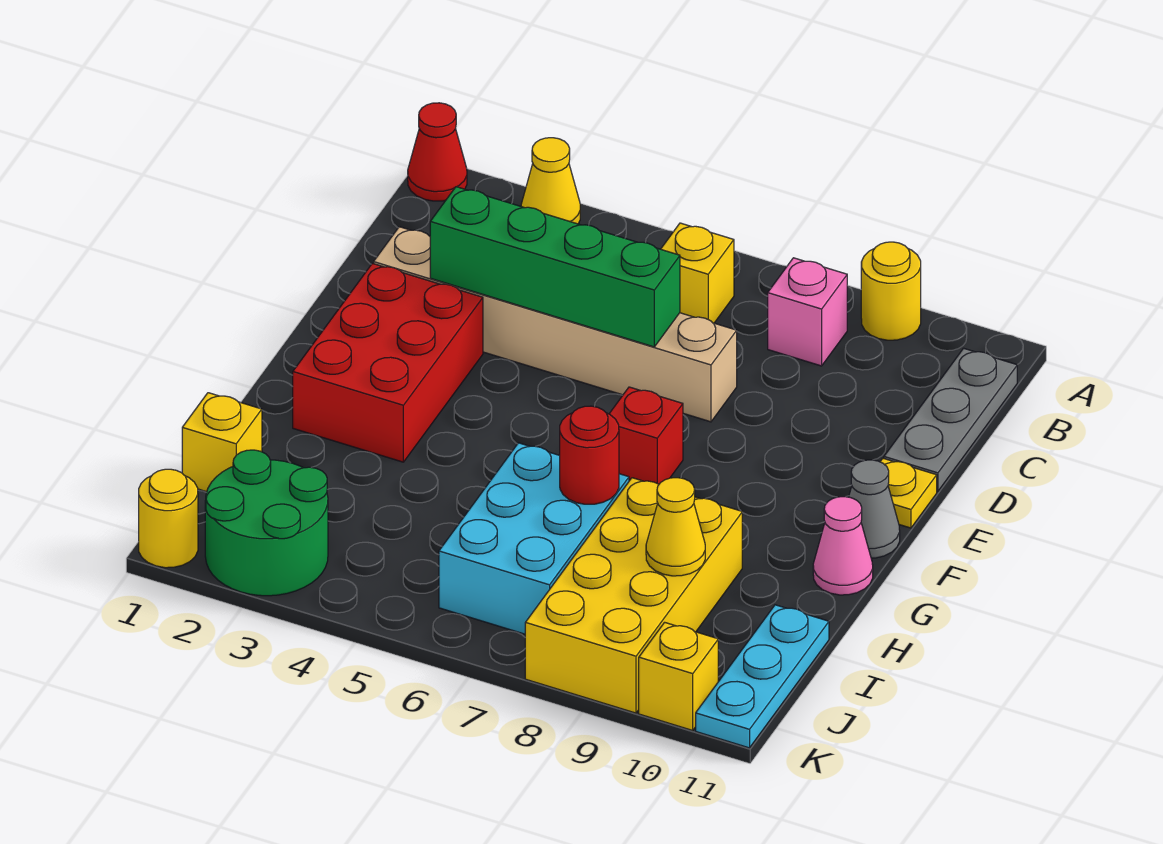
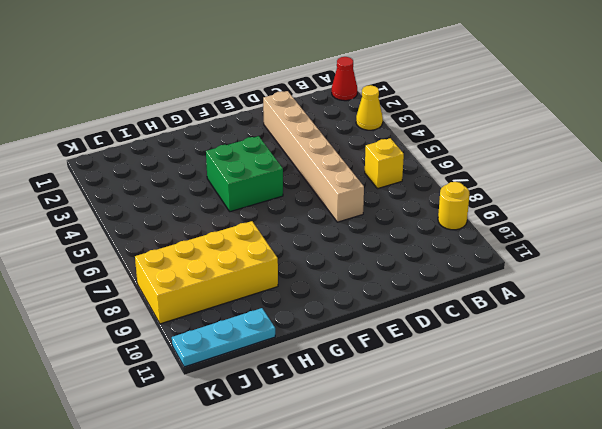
green 2x2 brick [206,136,283,212] -> none
none -> pink 1x1 brick [768,258,847,366]
none -> grey 1x3 plate [884,348,1017,491]
none -> red 2x3 brick [293,263,483,462]

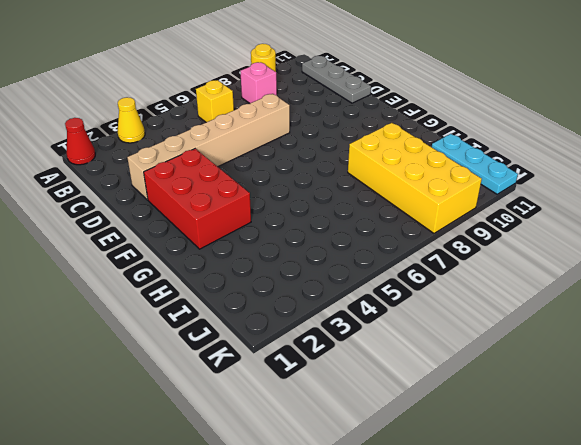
none -> yellow 1x1 plate [880,458,937,528]
none -> red 1x1 brick [609,387,683,484]
none -> grey 1x1 cone [849,460,900,558]

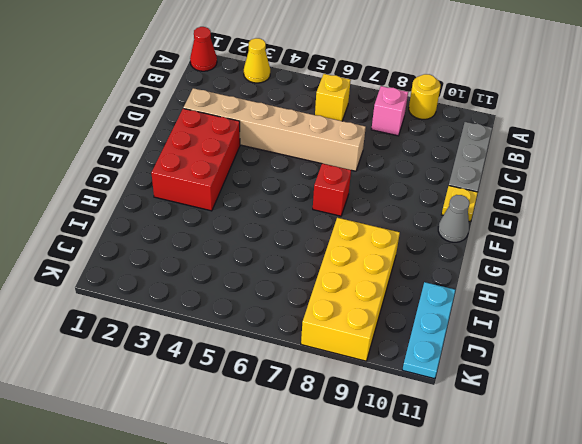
none -> pink 1x1 cone [813,497,873,595]
none -> cyan 2x3 brick [439,443,629,634]
none -> yellow 1x1 brick [182,393,262,492]

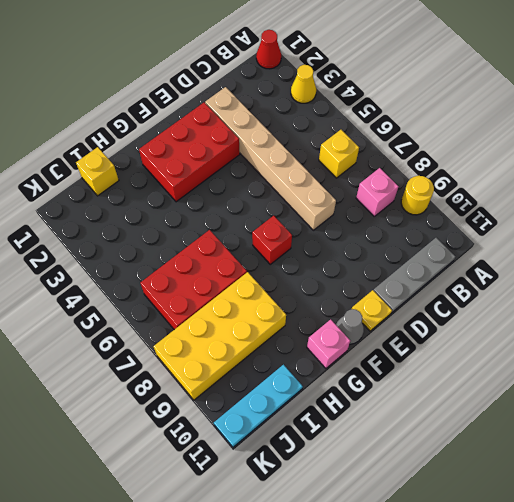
pink 1x1 brick [307,319,350,368] -> pink 1x1 cone [813,497,873,595]
red 2x3 brick [140,230,247,330] -> cyan 2x3 brick [439,443,629,634]
none -> green 2x2 round brick [205,450,328,596]
none -> yellow 1x1 round brick [139,469,198,568]
none -> yellow 1x1 brick [639,622,718,730]

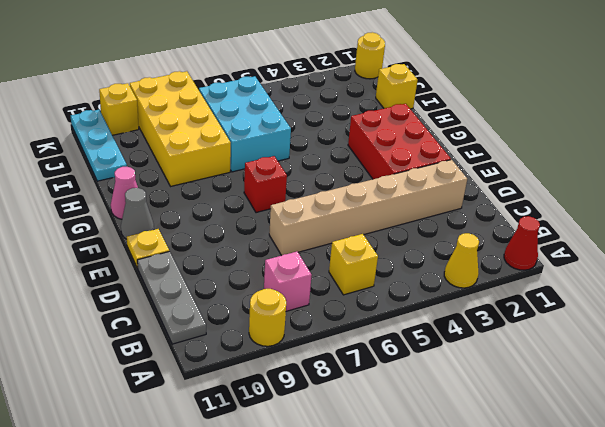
none -> green 2x2 round brick [205,450,328,596]
none -> green 1x4 brick [430,187,680,347]
none -> red 1x1 round brick [560,406,619,504]

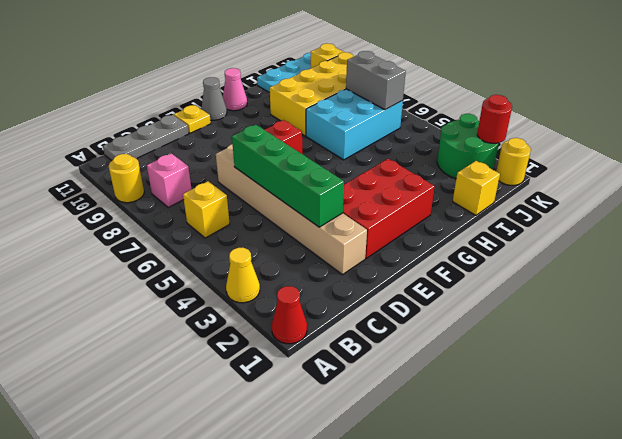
grey 1x2 brick [346,51,406,110] -> none
red 1x1 round brick [477,95,512,143] -> red 1x1 round brick moved to [560,406,619,504]
none -> yellow 1x1 cone [646,478,705,576]

